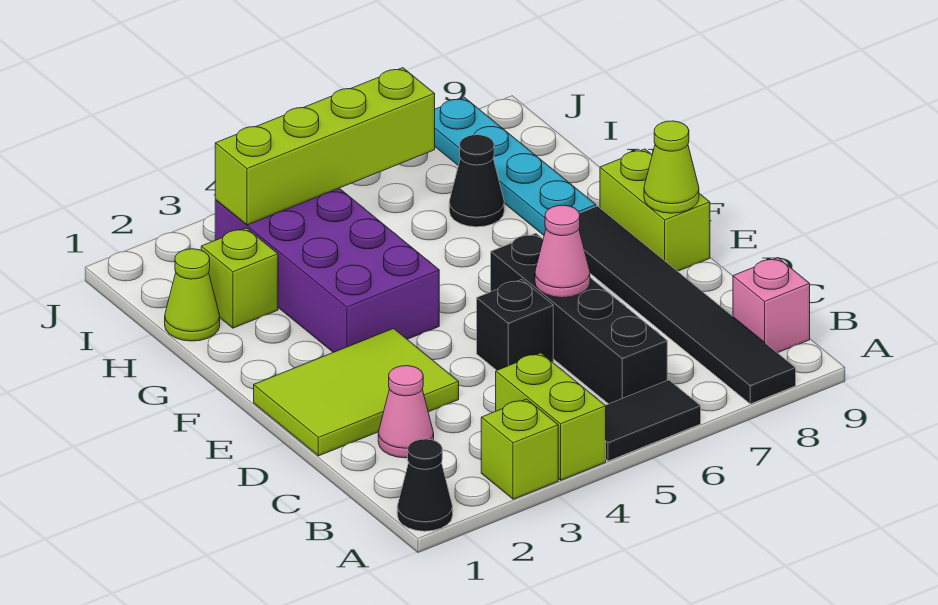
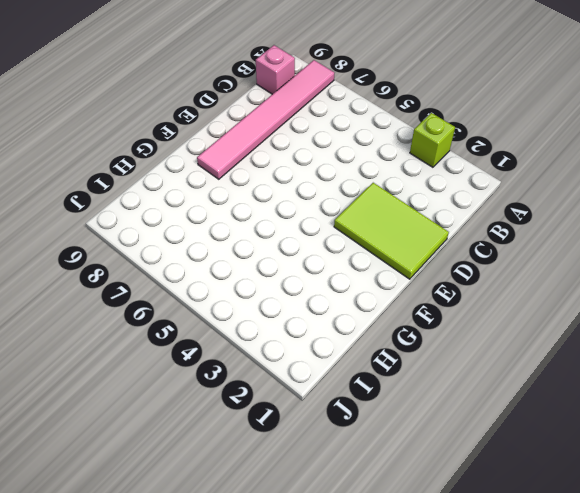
pink 1x6 tile [197,60,334,179] -> black 1x6 tile [579,206,796,404]
none -> black 1x1 cone [397,439,453,531]
none -> lime 1x2 brick [496,353,606,480]
none -> black 1x2 tile [605,380,701,461]

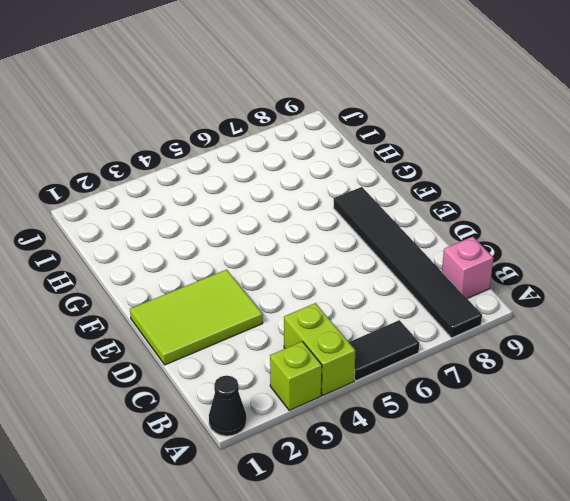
none -> black 1x4 brick [491,233,667,404]
none -> pink 1x1 cone [378,366,434,458]
none -> black 1x1 brick [477,280,553,370]

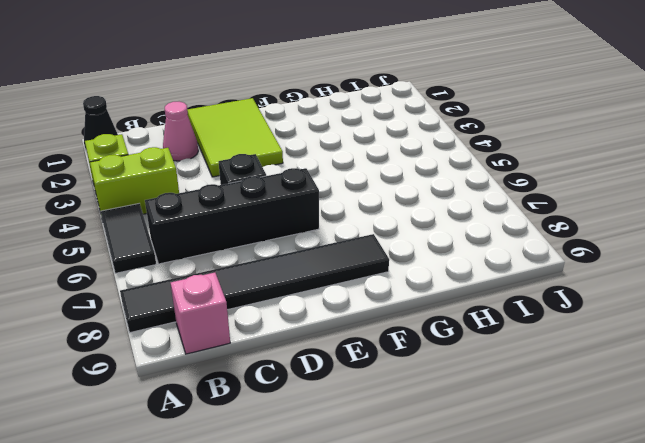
none -> lime 1x2 brick [600,149,710,271]
none -> purple 2x4 brick [215,188,439,352]
none -> cyan 1x4 plate [435,98,596,235]

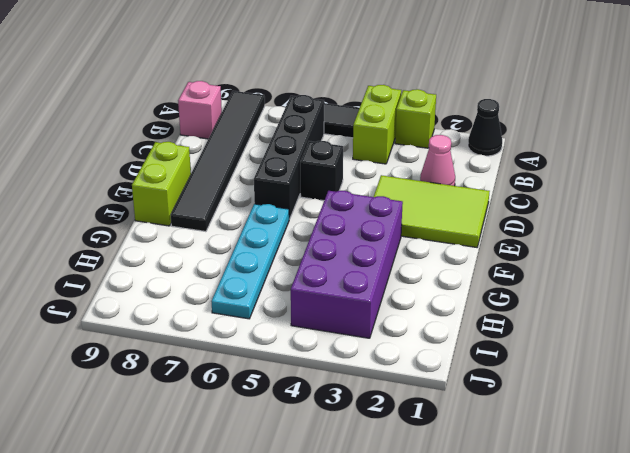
cyan 1x4 plate [211,204,289,319] -> cyan 1x4 plate moved to [435,98,596,235]
none -> lime 1x1 cone [165,249,220,341]
none -> lime 1x1 brick [201,228,278,328]
none -> black 1x1 cone [449,135,504,227]

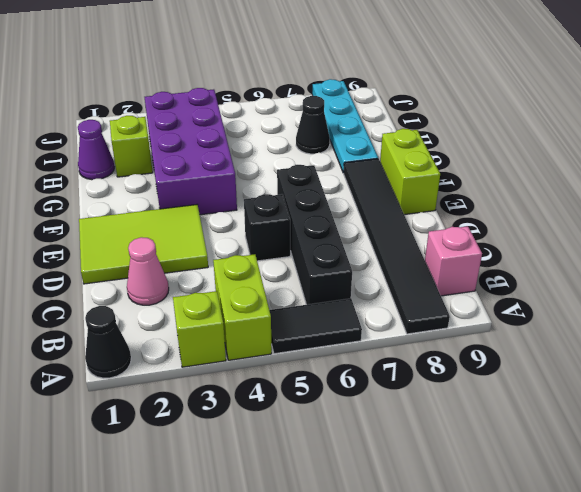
purple 1x1 cone [78,120,114,180] -> lime 1x1 cone [165,249,220,341]
none -> pink 1x1 cone [535,205,590,298]
none -> lime 1x1 cone [644,121,699,213]
none -> lime 1x4 brick [215,68,435,225]

